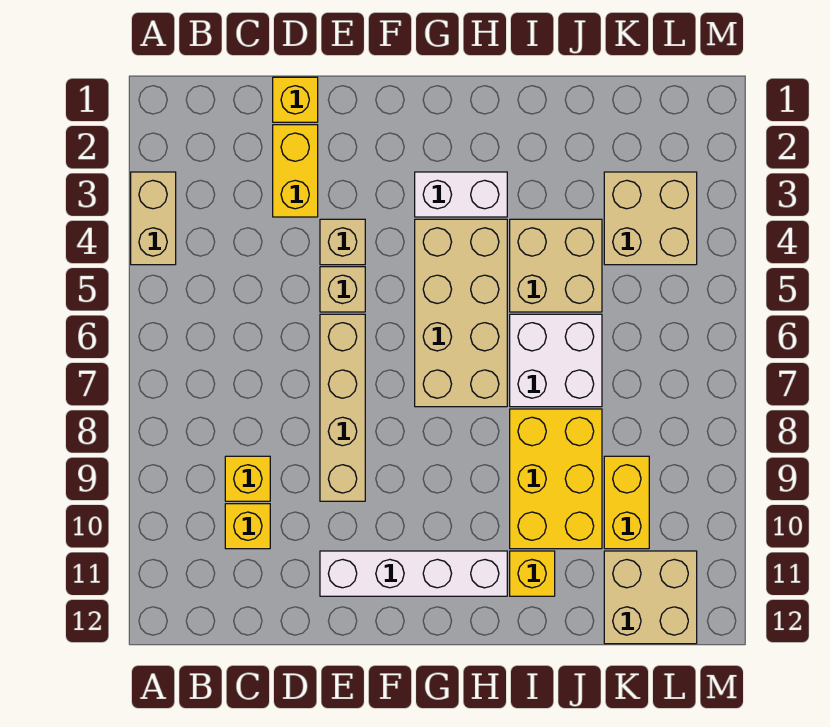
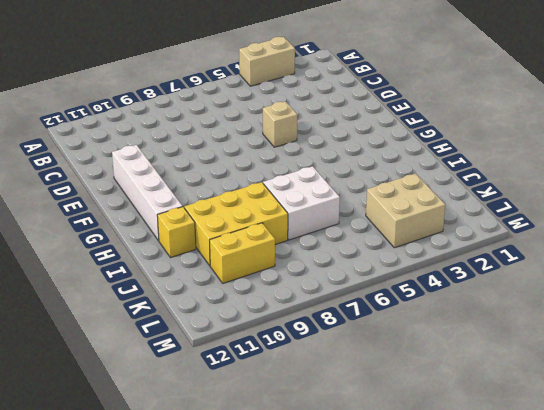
none -> yellow 1x1 brick [225,456,270,501]
none -> yellow 1x1 brick [225,504,270,549]
none -> yellow 1x1 brick [273,77,318,122]

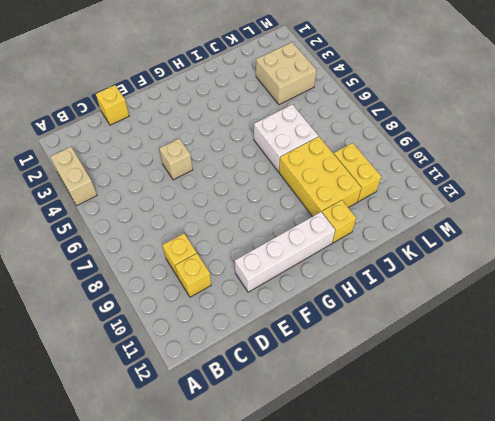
none -> yellow 1x2 brick [273,125,318,217]
none -> tan 1x1 brick [320,219,365,265]
none -> tan 1x4 brick [320,314,365,501]

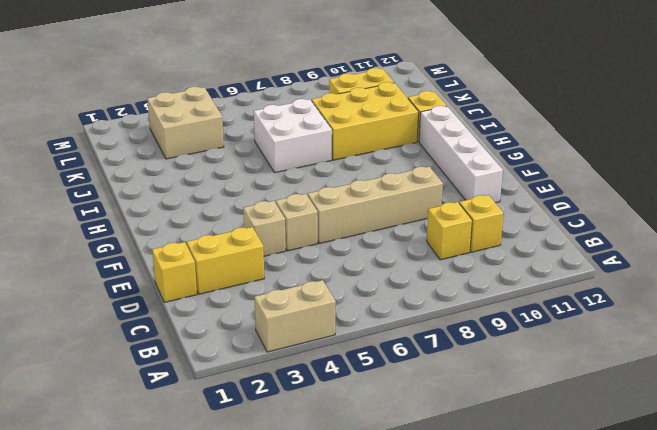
none -> white 1x2 brick [415,172,507,217]
none -> tan 2x4 brick [415,219,507,407]
none -> tan 2x2 brick [510,219,602,312]

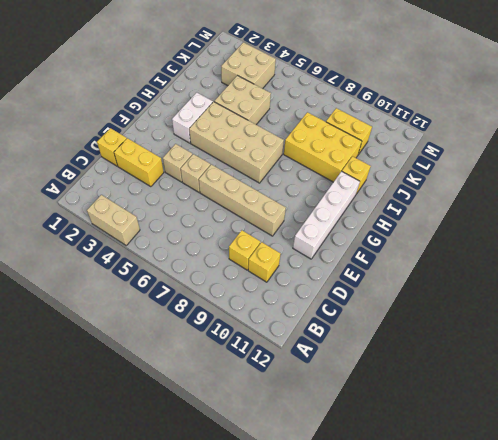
none -> white 2x2 brick [510,314,602,407]
none -> tan 2x2 brick [604,551,697,644]

